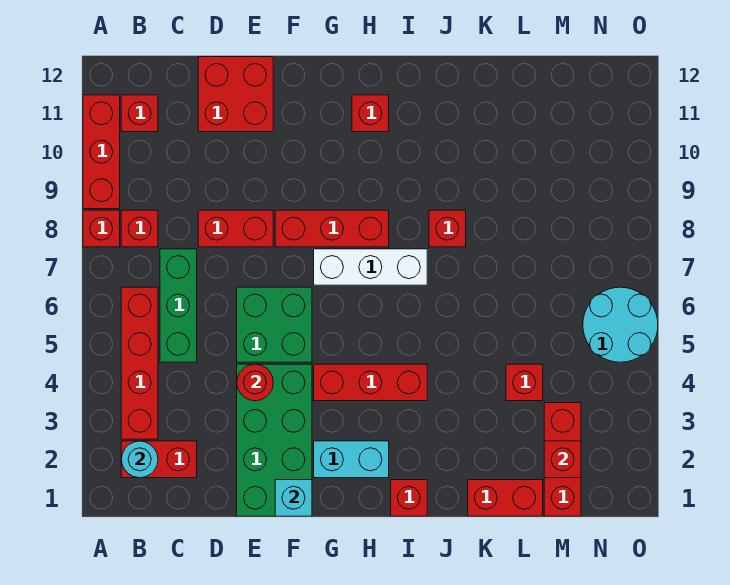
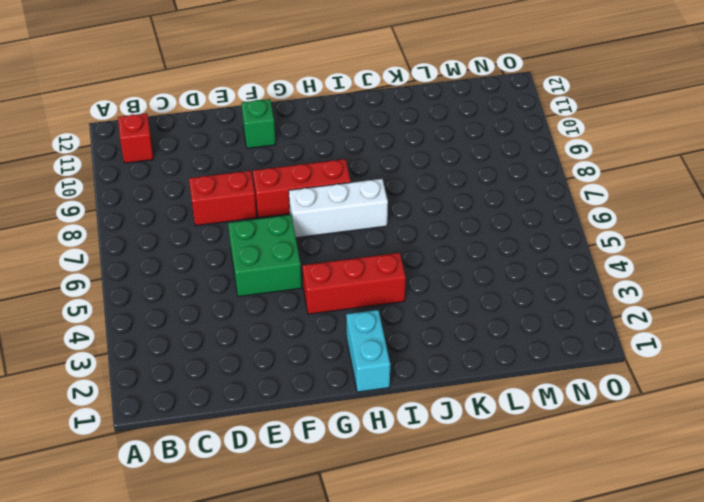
green 1x1 brick [241,99,276,148] -> none
cyan 1x2 brick [346,310,390,392] -> cyan 1x2 brick turned to [314,441,389,478]
none -> red 1x1 brick [83,210,120,247]
none -> red 1x3 brick [83,95,120,209]
none -> red 1x2 brick [121,441,197,478]

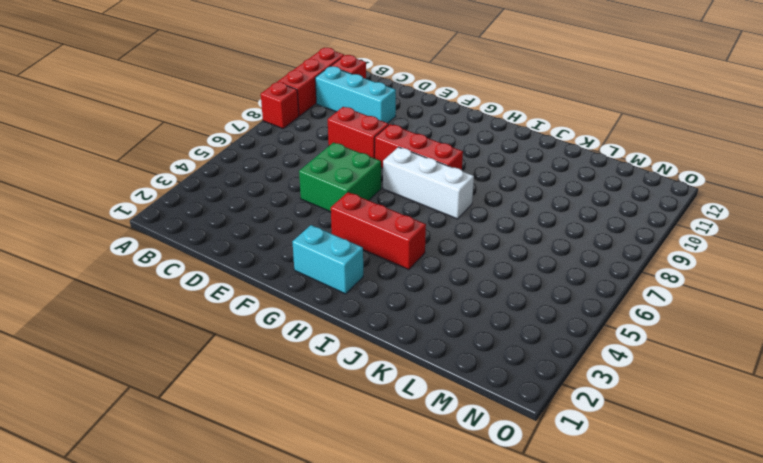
cyan 1x3 brick [315,66,396,123] -> none
none -> red 1x2 brick [121,441,197,478]
none -> red 1x4 brick [121,287,158,439]
none -> red 1x1 brick [121,210,158,247]

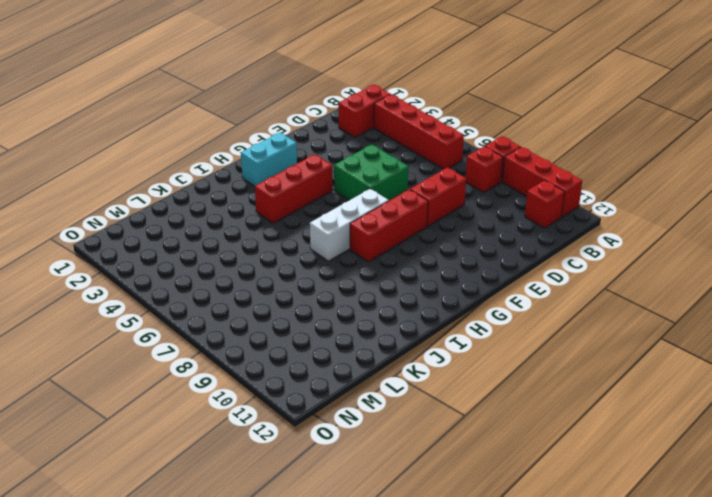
none -> green 1x3 brick [160,249,197,362]
none -> red 2x2 brick [198,57,273,132]
none -> green 2x4 brick [237,364,312,516]

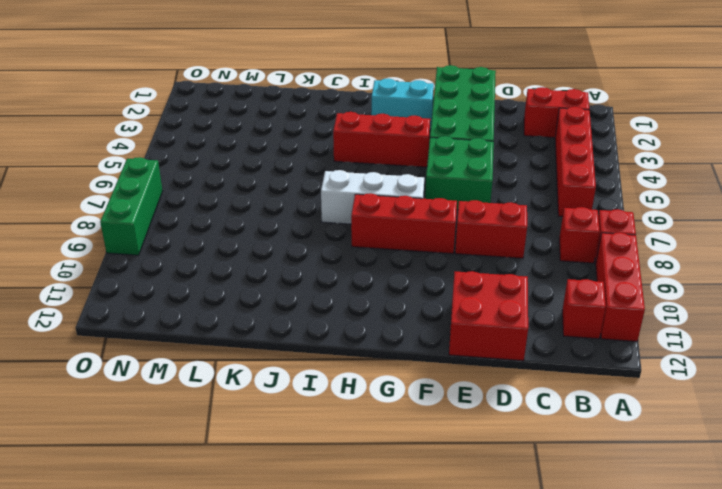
green 1x3 brick [100,157,163,255] -> green 1x3 brick moved to [160,249,197,362]
none -> red 1x1 brick [352,95,389,132]
none -> red 1x1 brick [391,480,427,516]
none -> red 1x1 brick [429,210,466,247]

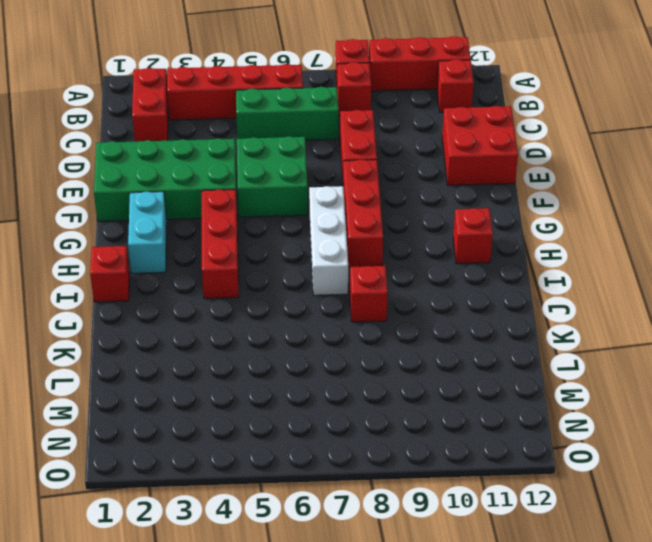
none -> red 1x2 brick [468,480,543,516]
none -> red 1x1 brick [506,364,543,401]
none -> red 1x3 brick [544,403,581,516]

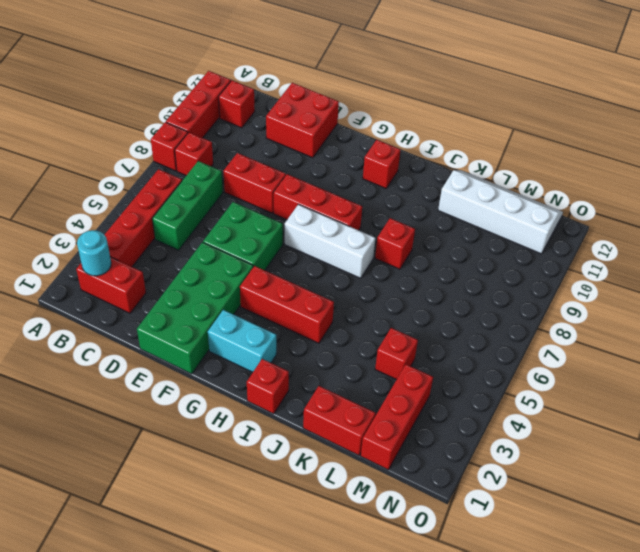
white 2x4 slope [438,170,563,254] -> none
none -> cyan 2x2 round brick [583,287,658,362]
none -> red 1x1 round brick [237,364,273,401]
none -> cyan 1x1 brick [275,480,312,516]

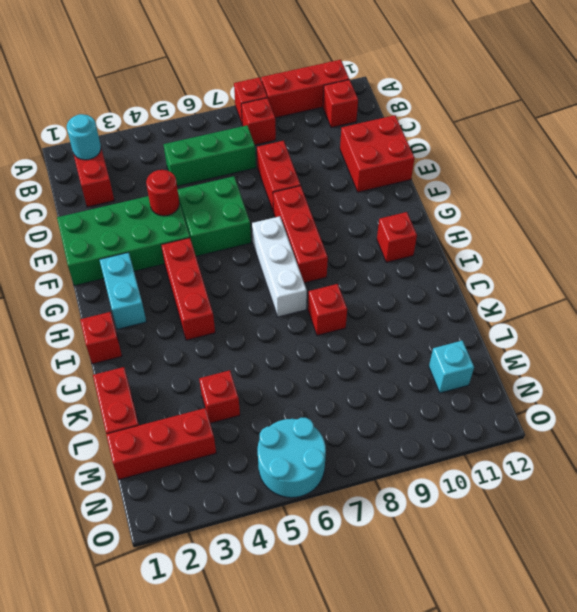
cyan 1x1 brick [429,341,474,393] -> cyan 1x1 brick moved to [275,480,312,516]
none -> red 1x4 brick [121,287,158,439]
none -> red 1x1 brick [544,441,581,478]

